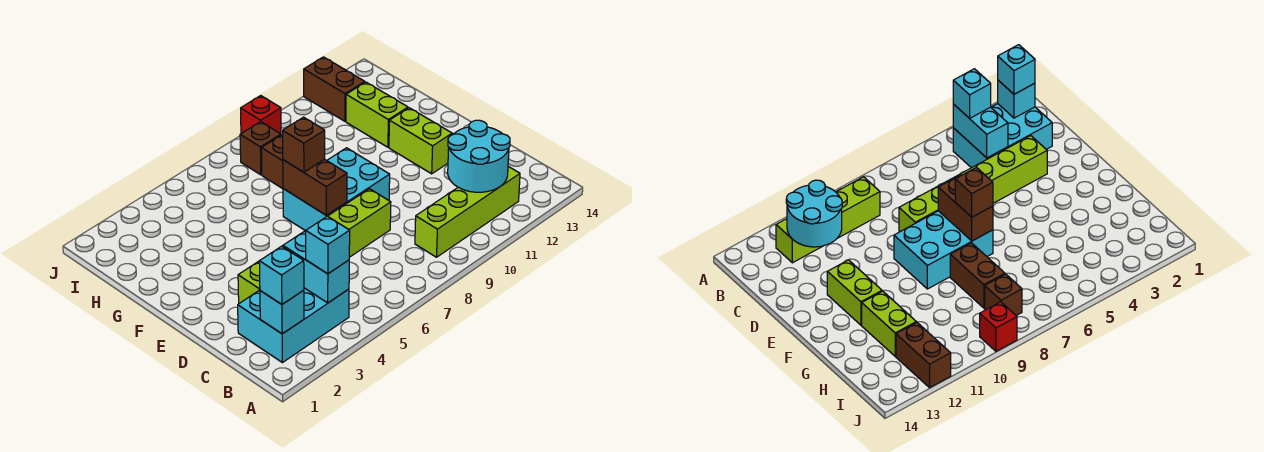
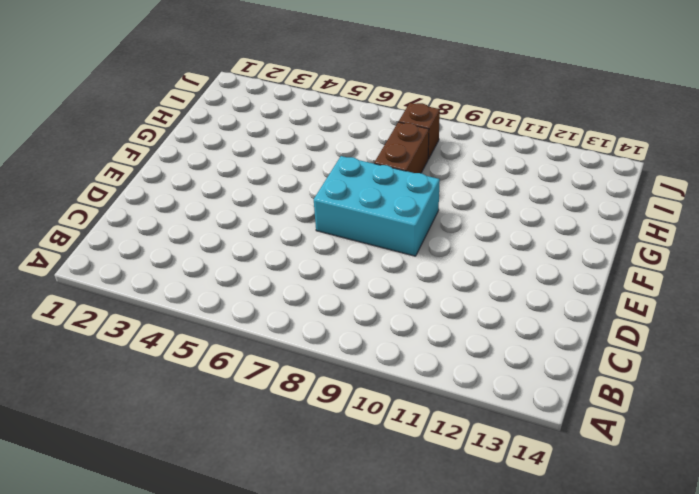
none -> cyan 2x3 brick [238,288,349,363]
none -> lime 1x4 brick [415,166,520,257]
none -> lime 1x6 brick [238,189,391,303]

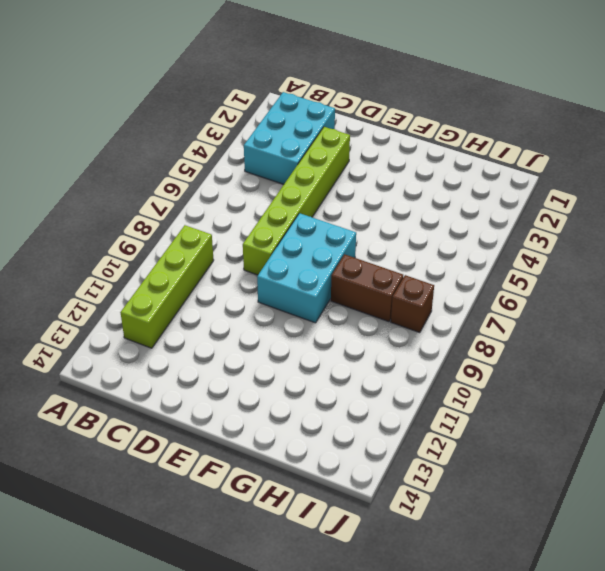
none -> lime 1x2 brick [389,108,452,174]
none -> lime 1x2 brick [346,82,408,147]
none -> brown 1x2 brick [304,57,365,121]

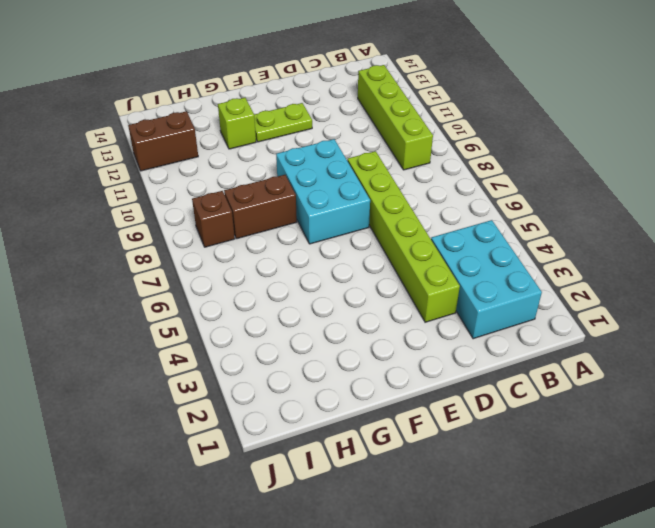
lime 1x2 plate [254,103,312,142] -> lime 1x2 brick [389,108,452,174]
lime 1x1 brick [218,98,256,149] -> lime 1x2 brick [346,82,408,147]
none -> red 1x1 brick [241,96,281,134]
none -> cyan 1x1 brick [260,290,304,334]
none -> cyan 1x2 brick [283,231,349,303]

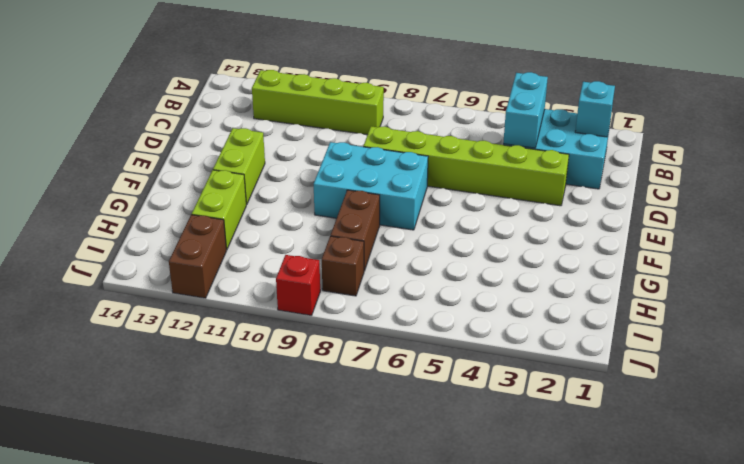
none -> cyan 2x2 round brick [448,120,510,192]
none -> brown 1x2 brick [283,159,347,215]
none -> cyan 1x1 brick [259,246,304,304]

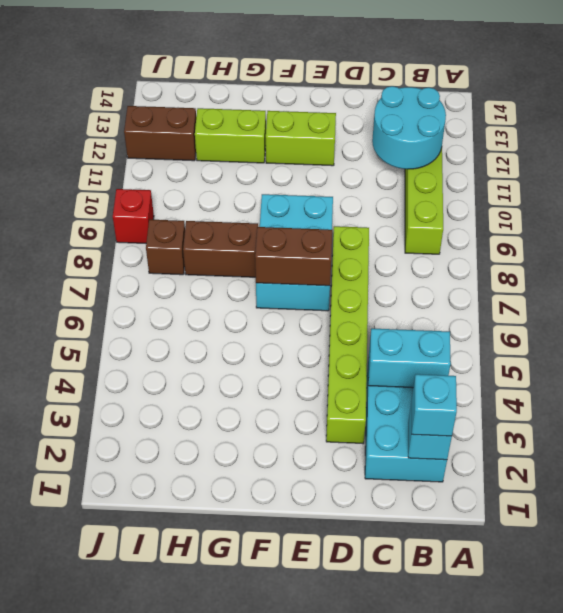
none -> cyan 1x1 brick [306,216,350,274]
none -> brown 1x1 brick [283,117,325,172]

